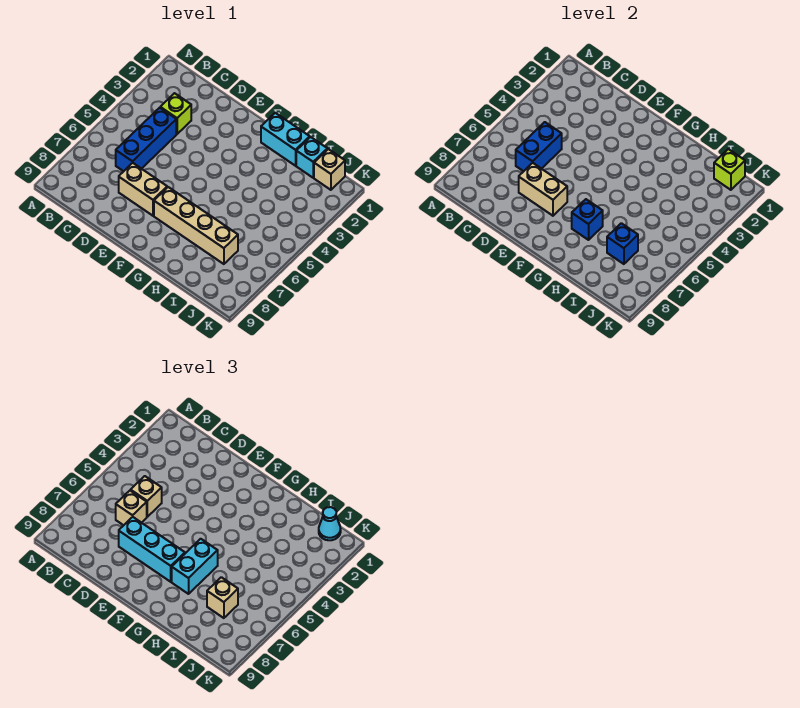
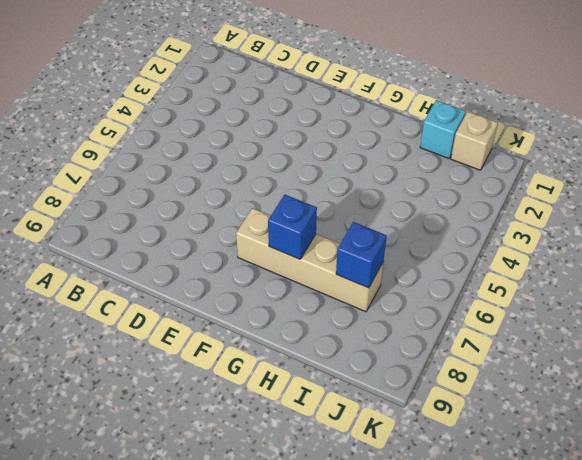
none -> lime 1x1 brick [160,93,191,134]
none -> blue 1x3 brick [116,108,176,171]
none -> tan 1x2 brick [119,163,167,216]

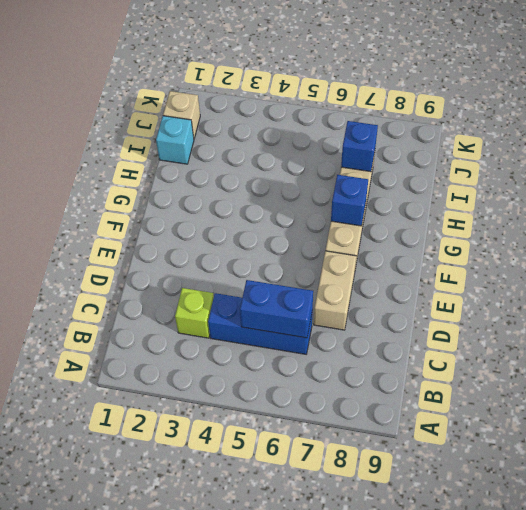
none -> cyan 1x2 brick [261,113,310,166]
none -> tan 1x2 brick [519,163,567,216]
none -> lime 1x1 brick [714,149,745,190]

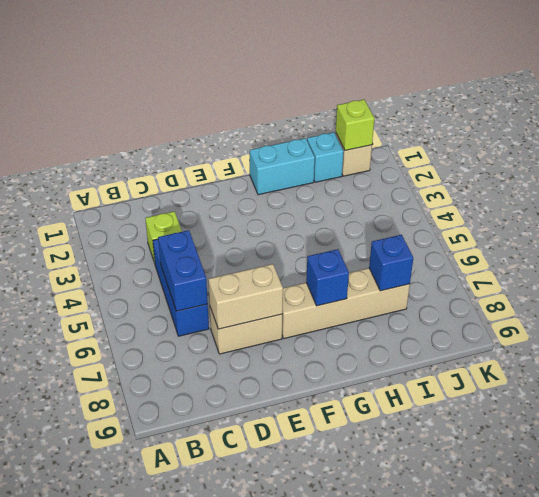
none -> tan 1x1 brick [131,476,162,517]
none -> tan 1x1 brick [116,491,147,525]
none -> cyan 1x3 brick [119,517,185,582]

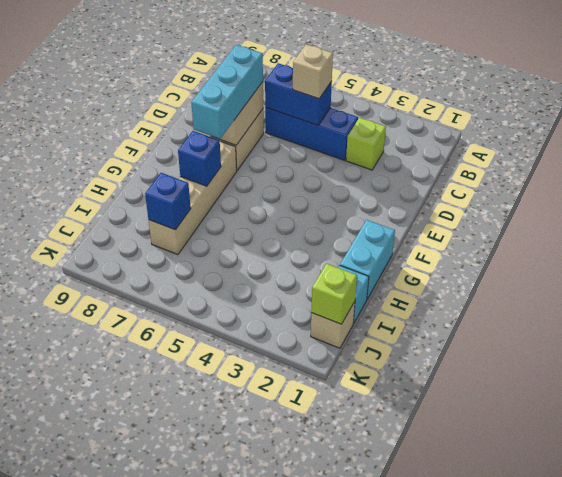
none -> tan 1x1 brick [116,491,147,525]
none -> cyan 1x2 brick [172,539,218,594]
none -> tan 1x1 brick [207,577,238,618]

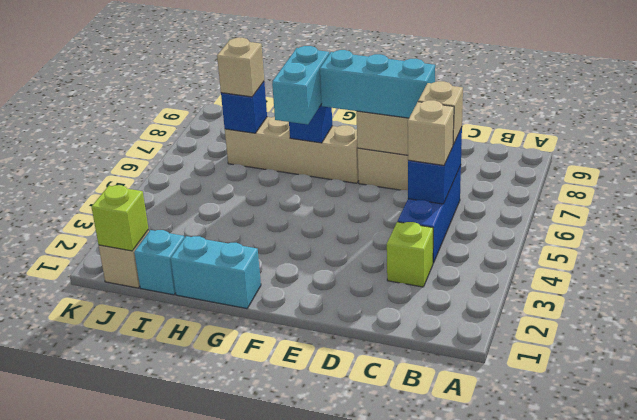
none -> cyan 1x1 cone [319,507,341,540]

